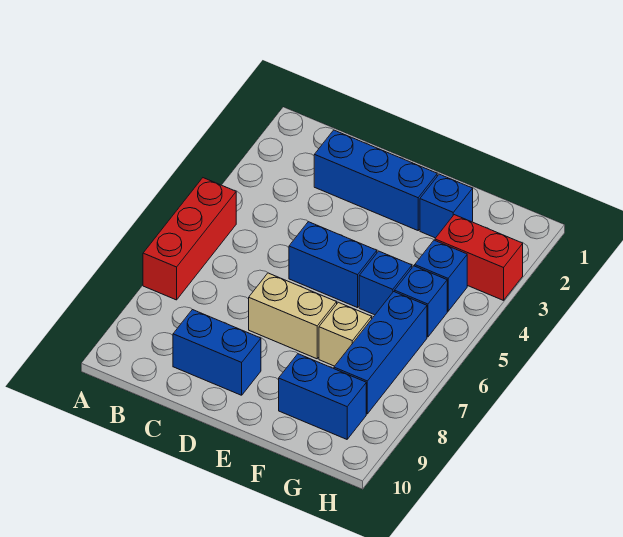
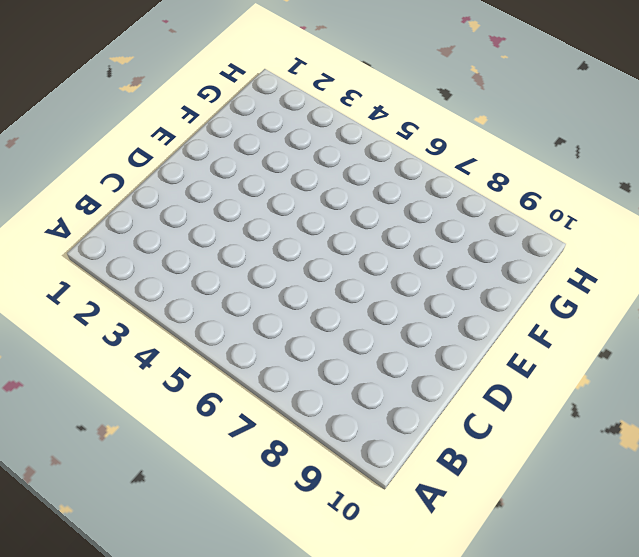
none -> red 1x3 brick [143,178,236,300]
none -> blue 1x3 brick [314,130,437,230]
none -> blue 1x2 brick [173,310,261,395]

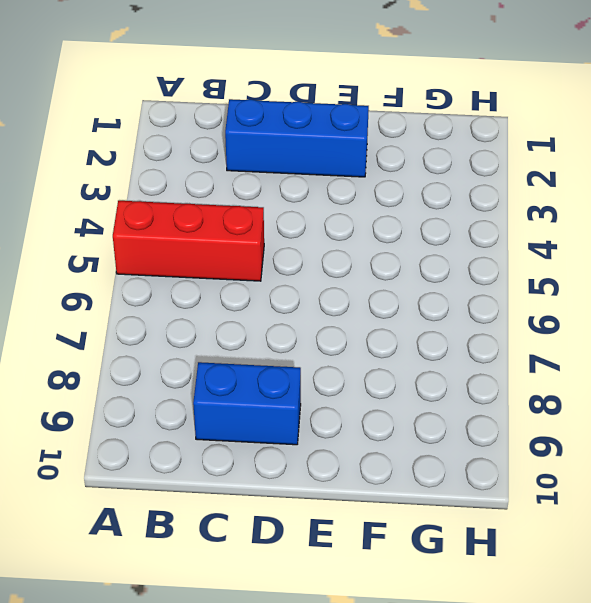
red 1x3 brick [113,201,264,281] -> red 1x3 brick turned to [143,178,236,300]
none -> blue 1x2 brick [289,222,377,308]
none -> tan 1x2 brick [249,273,337,359]
none -> blue 1x1 brick [420,174,473,238]

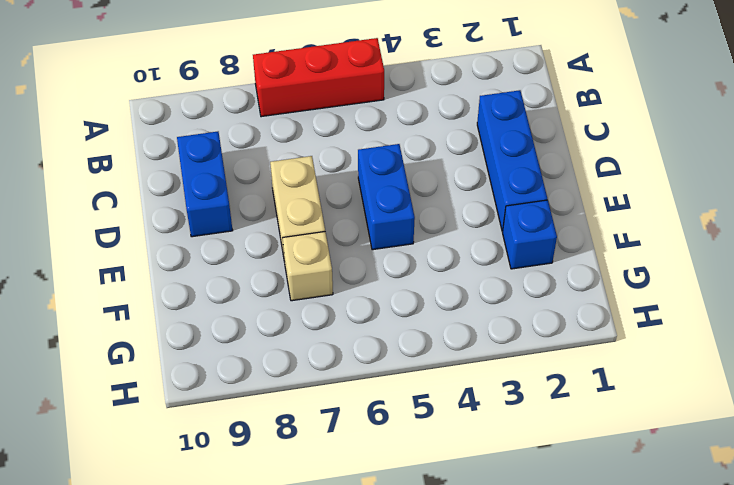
none -> blue 1x1 brick [359,251,412,315]
none -> blue 1x2 brick [279,354,366,439]
none -> red 1x2 brick [435,215,523,300]

